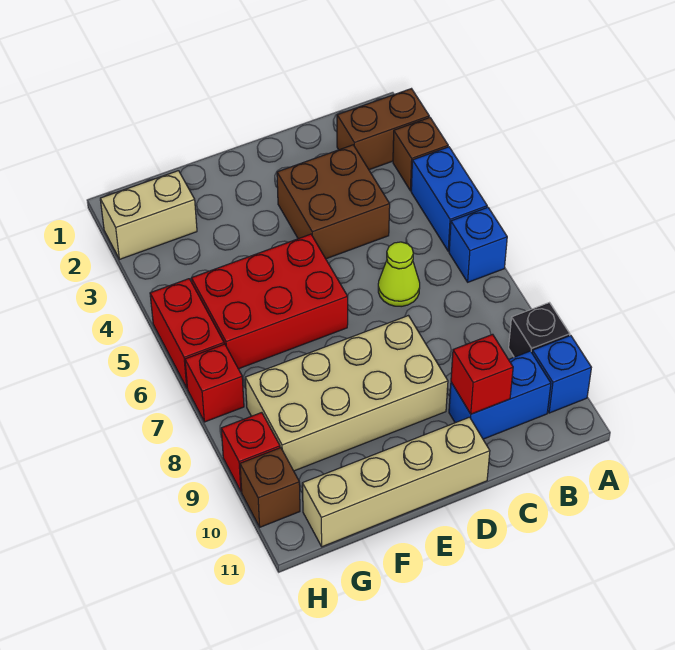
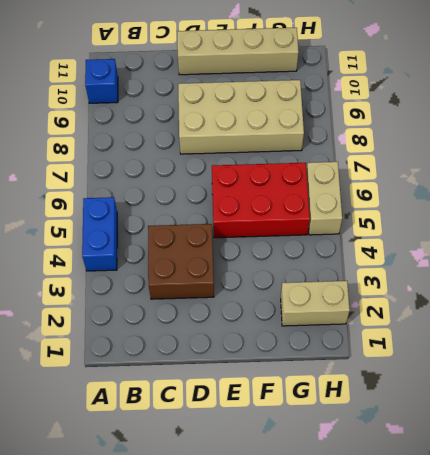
tan 1x2 brick [306,162,342,235] -> red 1x2 brick [150,279,224,388]
none -> brown 1x2 brick [337,89,429,170]
none -> brown 1x1 brick [393,117,448,191]
none -> blue 1x1 brick [449,207,507,282]

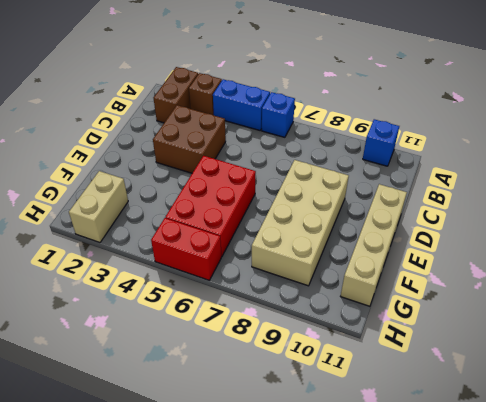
none -> black 1x1 brick [509,303,570,357]
none -> blue 1x2 brick [449,351,551,439]
none -> lime 1x1 cone [378,242,420,307]

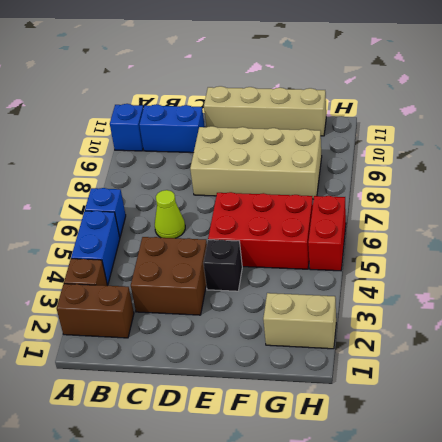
black 1x1 brick [203,240,242,291] -> black 1x1 brick moved to [509,303,570,357]
none -> red 1x1 brick [185,344,244,422]
none -> red 1x1 brick [221,413,280,491]
none -> brown 1x1 brick [240,448,300,527]

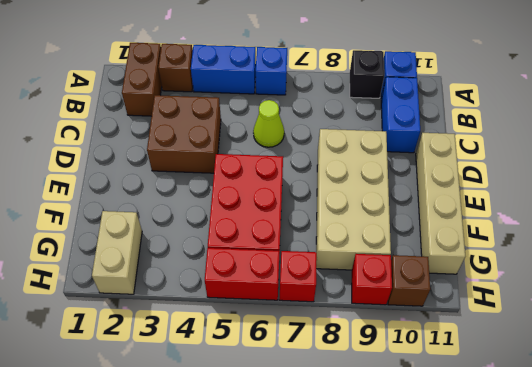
none -> red 1x1 brick [451,334,513,414]

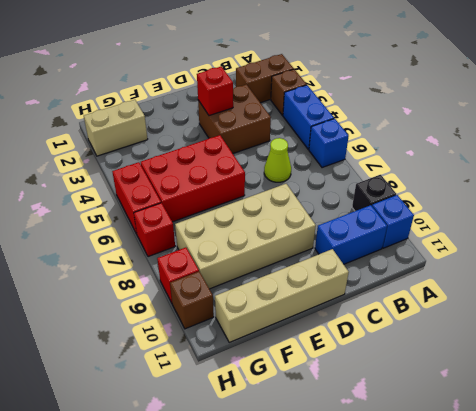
red 1x1 brick [197,67,233,116] -> red 1x1 brick moved to [451,334,513,414]

